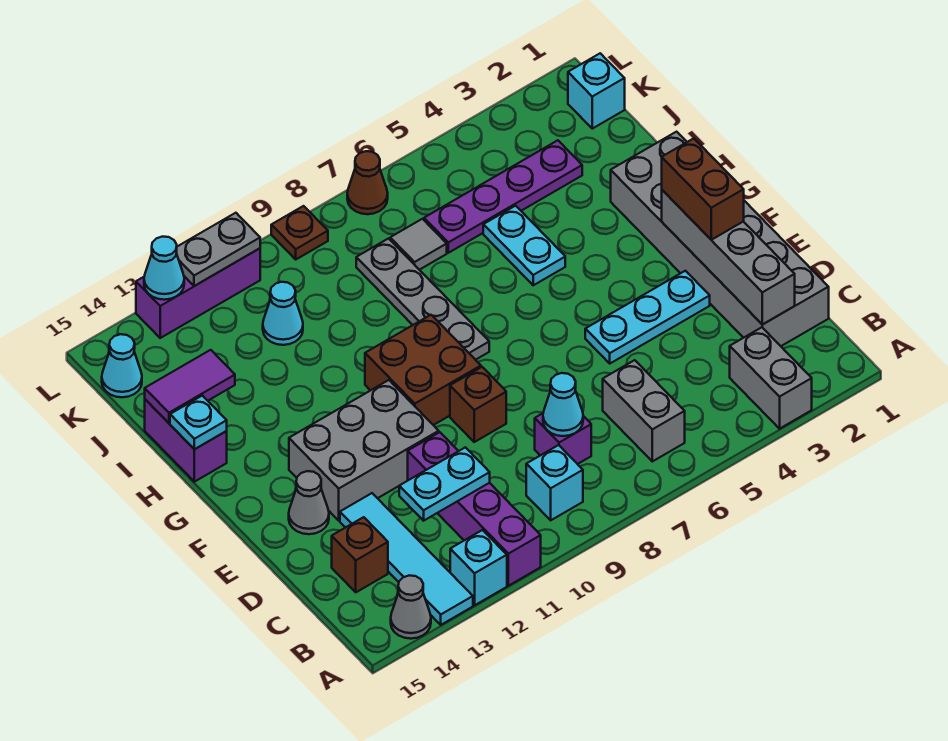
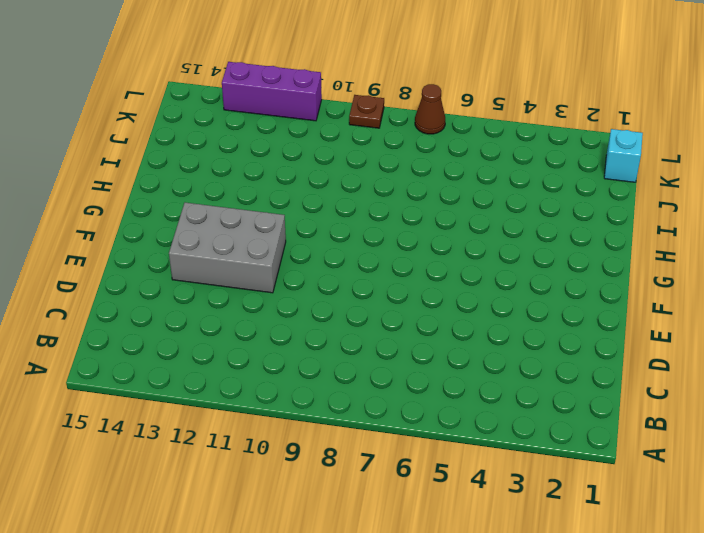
none -> grey 1x2 brick [730,327,812,429]
none -> purple 1x4 brick [408,432,541,586]
none -> cyan 1x1 brick [450,530,507,605]
none -> cyan 1x4 tile [340,493,473,625]

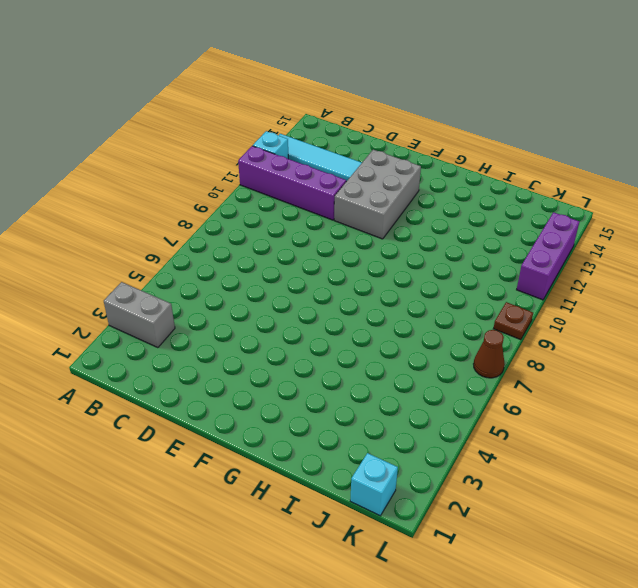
none -> grey 1x1 cone [391,575,431,639]
none -> grey 1x2 brick [603,360,685,461]
none -> cyan 1x1 brick [526,445,583,520]
none -> grey 2x6 brick [611,132,829,346]

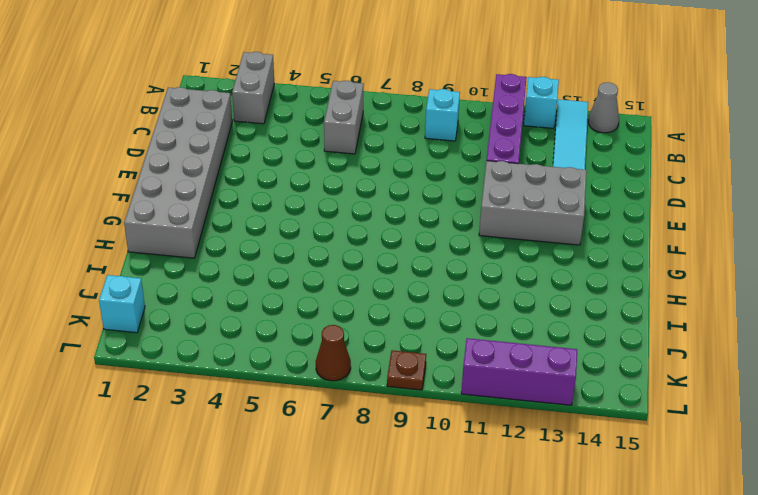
none -> purple 1x1 brick [535,413,591,464]
none -> brown 1x1 brick [332,517,388,592]
none -> cyan 1x3 plate [585,271,710,363]
none -> brown 1x1 brick [450,367,506,442]

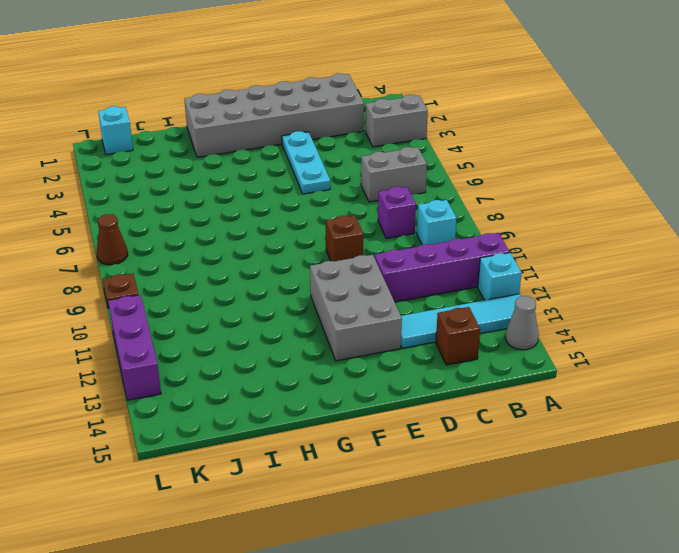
none -> grey 1x1 cone [289,471,329,534]
none -> brown 2x2 brick [365,315,481,425]
none -> grey 1x4 plate [356,239,489,360]
none -> cyan 1x2 plate [483,206,565,285]

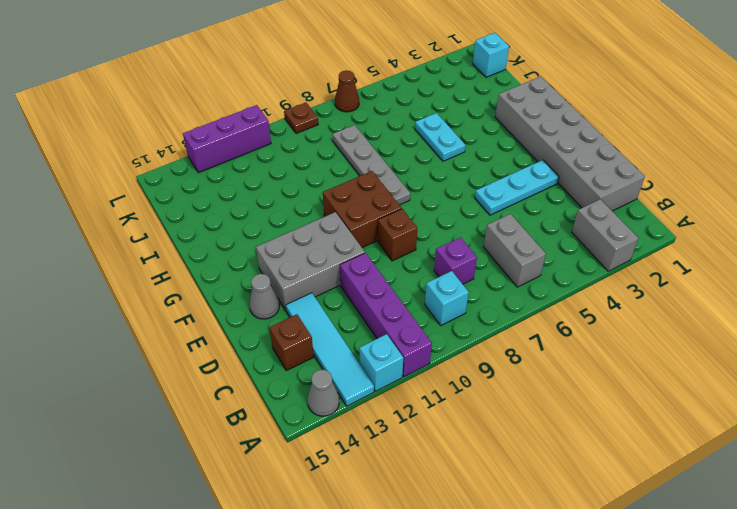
none -> purple 1x2 brick [145,399,227,482]
none -> purple 1x4 plate [424,140,582,253]
none -> grey 1x1 tile [390,219,447,270]
none -> cyan 1x1 cone [263,282,303,345]

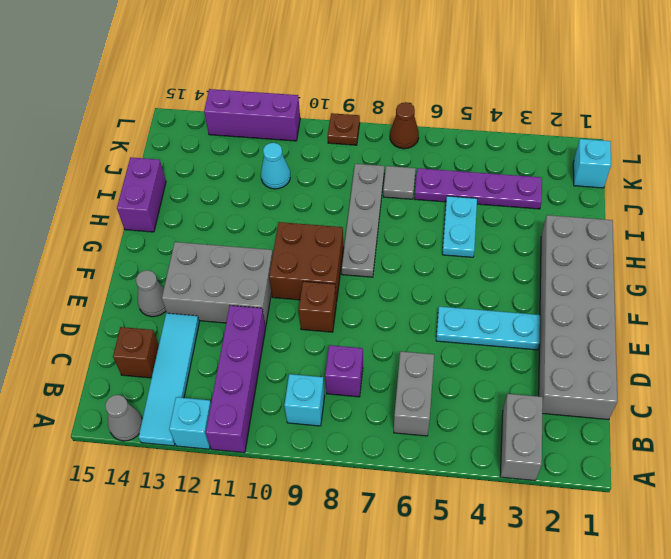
none -> cyan 1x1 cone [102,334,142,397]
none -> grey 1x4 brick [662,190,795,325]
none -> cyan 1x1 cone [543,373,583,436]
none -> cyan 1x2 plate [399,447,490,521]

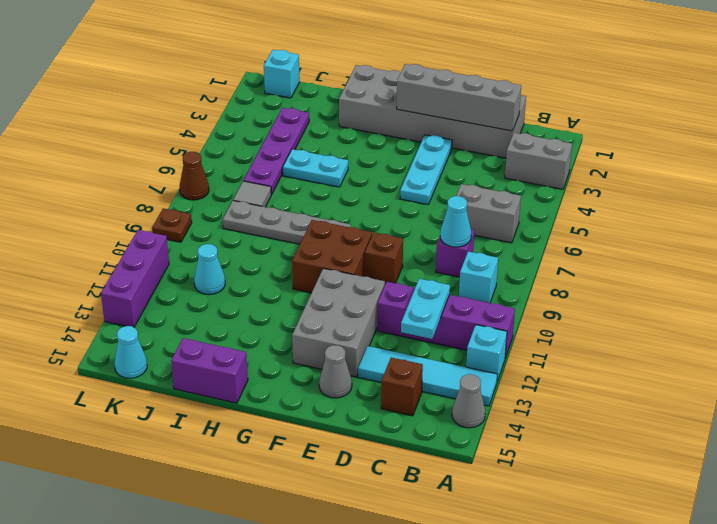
none -> cyan 1x1 plate [170,396,227,449]
none -> purple 1x2 tile [145,350,235,423]
none -> grey 1x2 plate [176,213,260,286]
none -> cyan 1x1 cone [144,237,184,300]

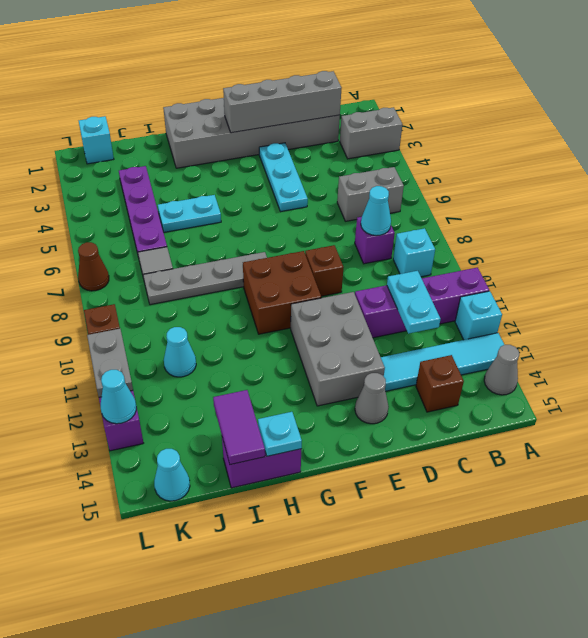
none -> brown 1x2 brick [662,138,744,240]

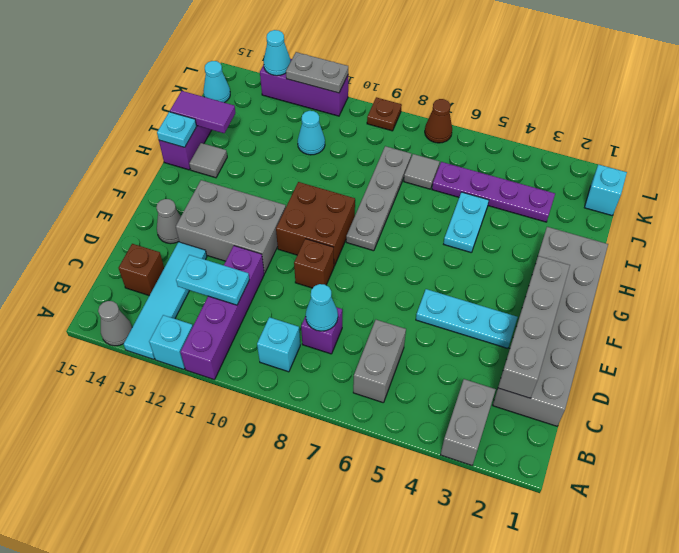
grey 1x1 tile [189,143,227,178] -> none
none -> brown 1x2 brick [662,138,744,240]

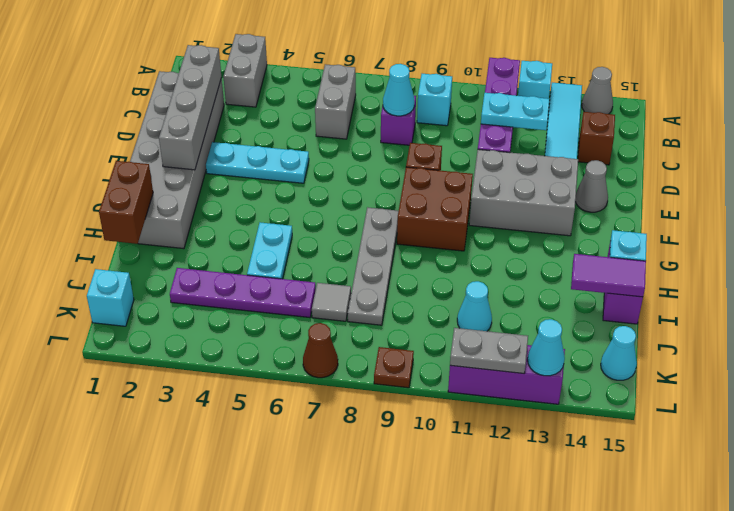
brown 1x2 brick [99,161,153,244] -> brown 1x2 brick moved to [662,138,744,240]

